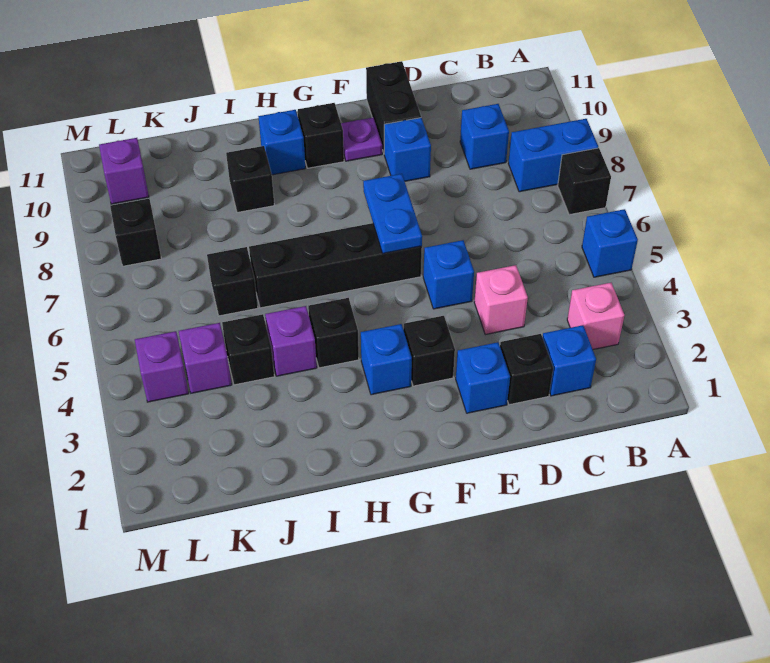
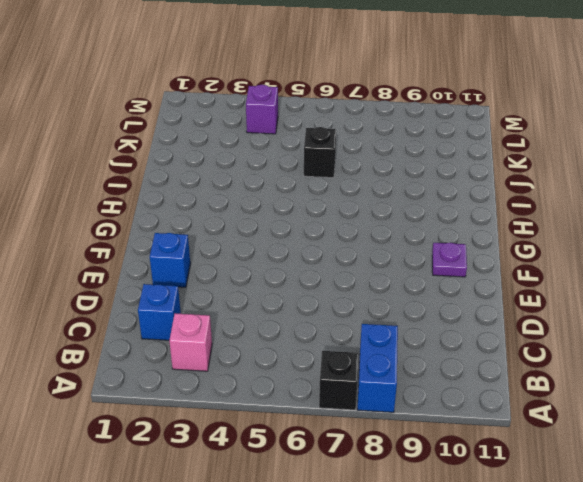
none -> blue 1x1 brick [582,209,638,277]
none -> blue 1x1 brick [460,104,509,169]
none -> black 1x1 brick [500,334,553,405]

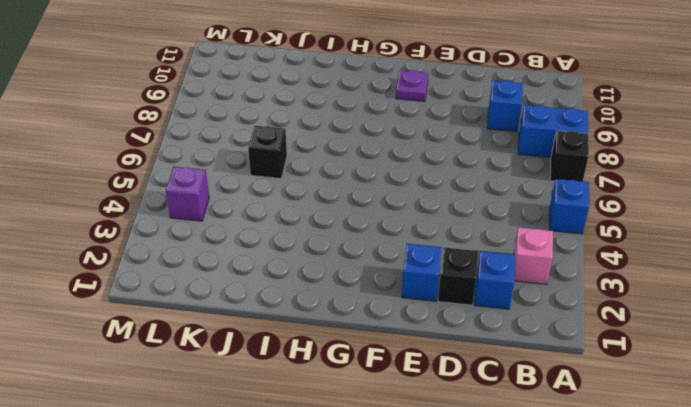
none -> pink 1x1 brick [474,265,528,335]
none -> blue 1x1 brick [423,240,474,309]
none -> blue 1x1 brick [384,118,431,181]

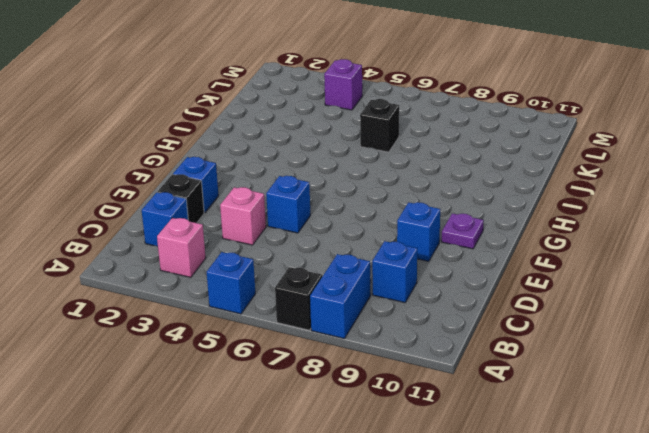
none -> black 1x2 brick [366,61,421,153]
none -> black 1x1 brick [403,316,455,386]
none -> black 1x4 brick [249,223,422,308]

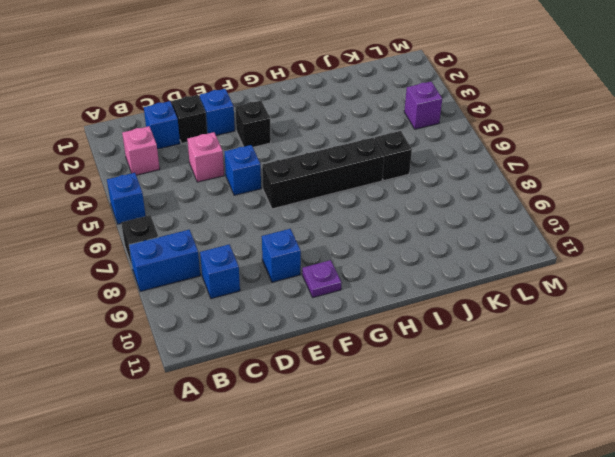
none -> black 1x2 brick [366,61,421,153]
none -> blue 1x1 brick [361,324,412,395]
none -> black 1x1 brick [298,103,344,168]

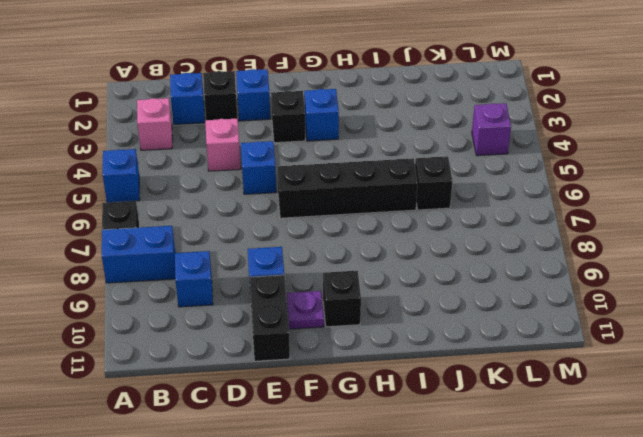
none -> black 1x1 brick [308,298,359,368]
none -> blue 1x1 brick [258,110,305,175]
none -> purple 1x1 brick [265,306,317,376]

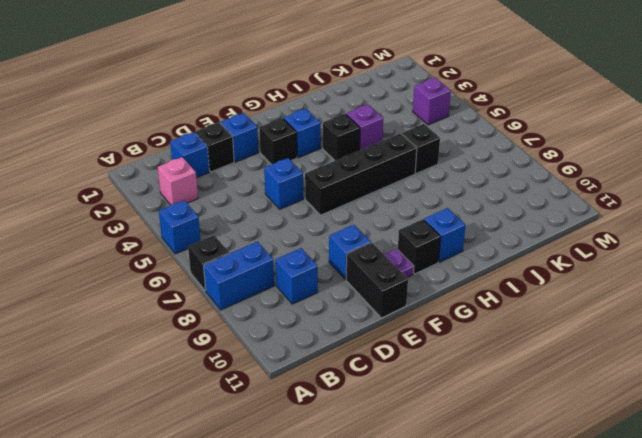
none -> pink 1x1 brick [474,265,528,335]
none -> black 1x1 brick [226,146,274,212]
none -> black 1x1 brick [222,314,274,385]

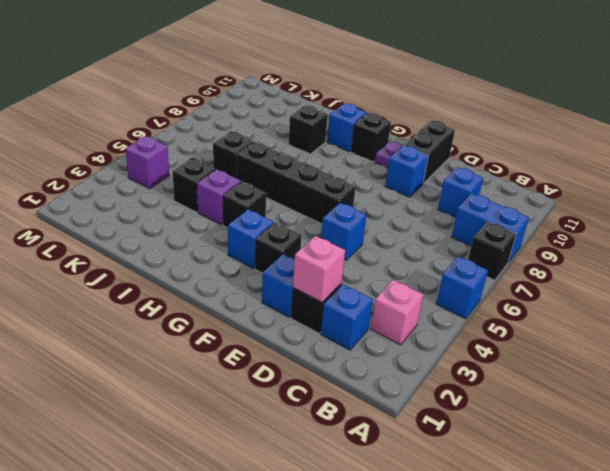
pink 1x1 brick [293,236,345,302] -> pink 1x1 brick moved to [474,265,528,335]
none -> purple 1x1 brick [179,323,232,393]
none -> black 1x1 brick [110,199,161,266]
none -> purple 1x1 brick [99,138,149,204]

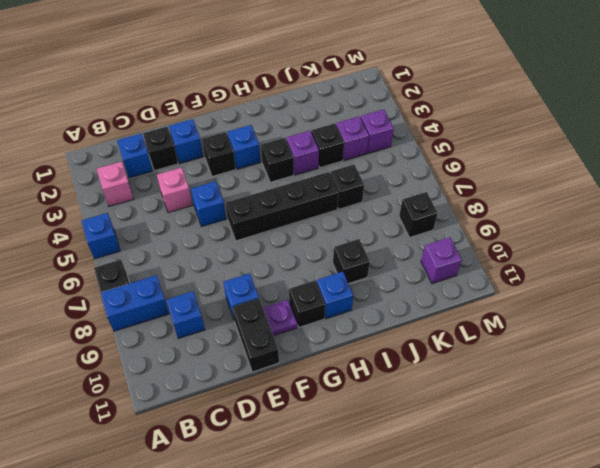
none -> blue 1x2 plate [363,174,422,254]

